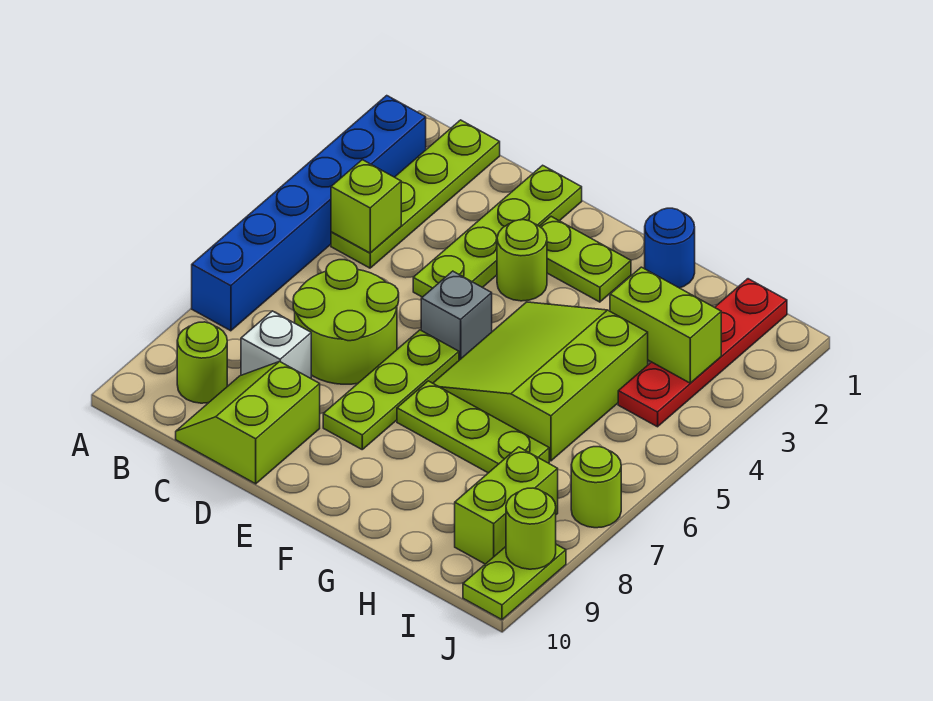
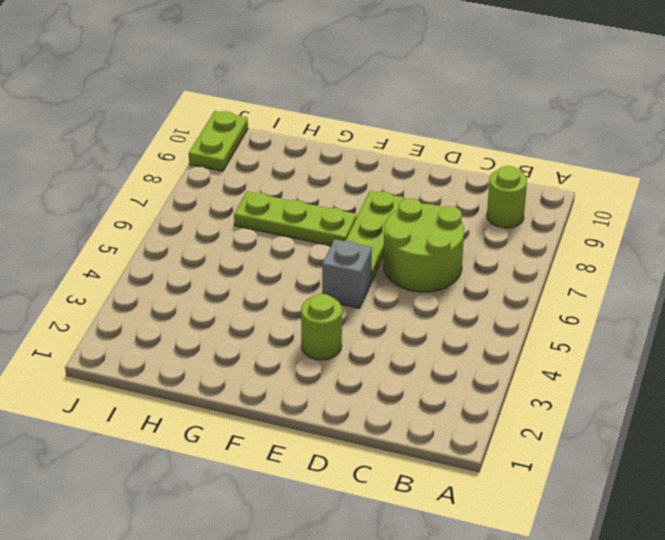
none -> blue 1x6 brick [192,96,426,331]
none -> lime 1x4 plate [331,120,500,268]
none -> white 1x1 brick [241,311,311,378]

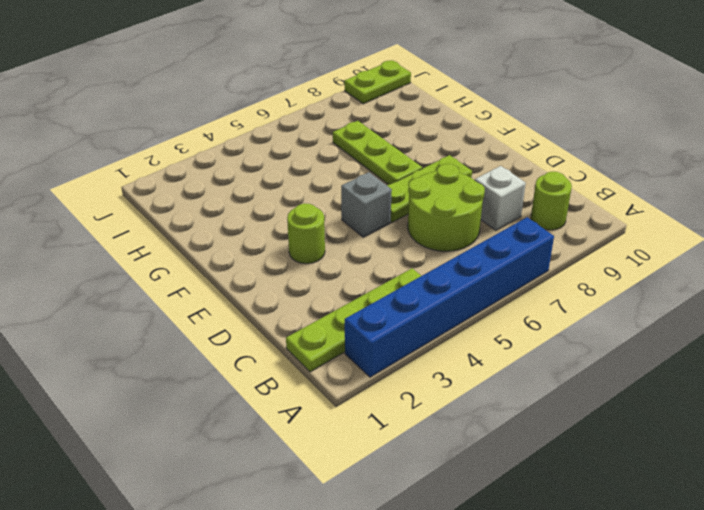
none -> lime 2x2 slope [176,362,320,484]
none -> lime 1x4 plate [413,165,582,297]
none -> lime 1x2 plate [540,217,631,302]

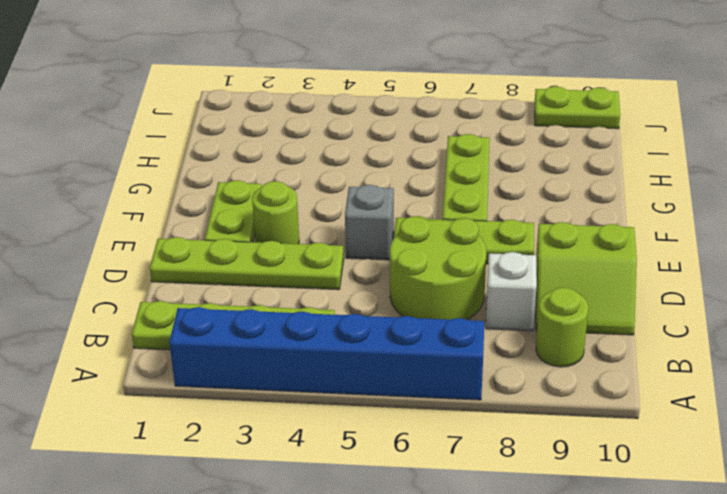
none -> lime 3x3 slope [433,302,648,461]
none -> blue 1x1 round brick [645,208,695,288]
none -> red 1x4 plate [618,279,787,427]

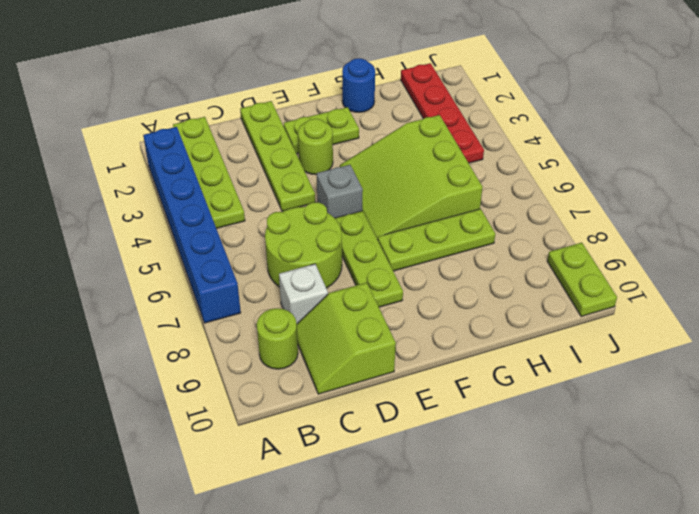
none -> lime 1x2 brick [455,447,558,564]
none -> lime 1x1 round brick [571,447,621,528]
none -> lime 1x1 brick [331,160,401,253]

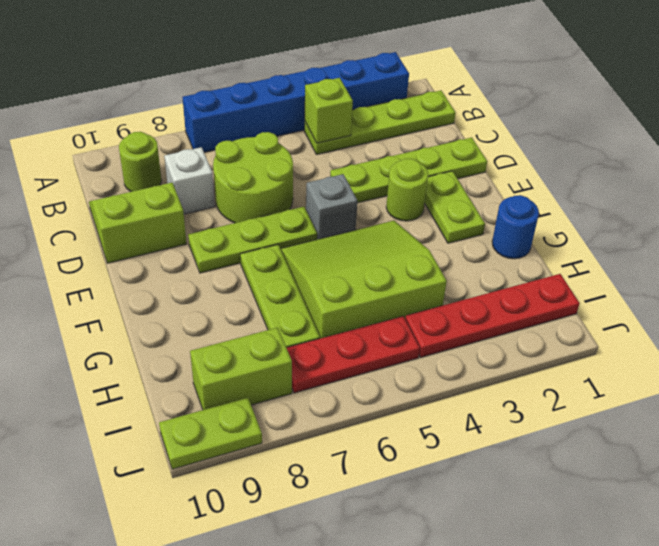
red 1x3 plate [287,316,420,393] -> none
none -> lime 1x1 round brick [571,447,621,528]
none -> lime 1x2 brick [610,267,721,383]
none -> lime 1x1 round brick [506,488,556,569]

